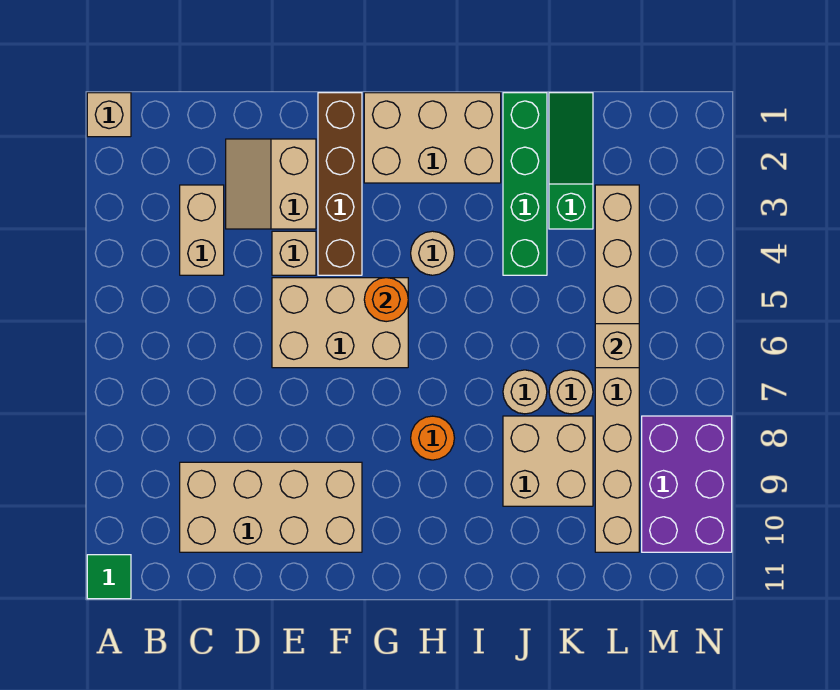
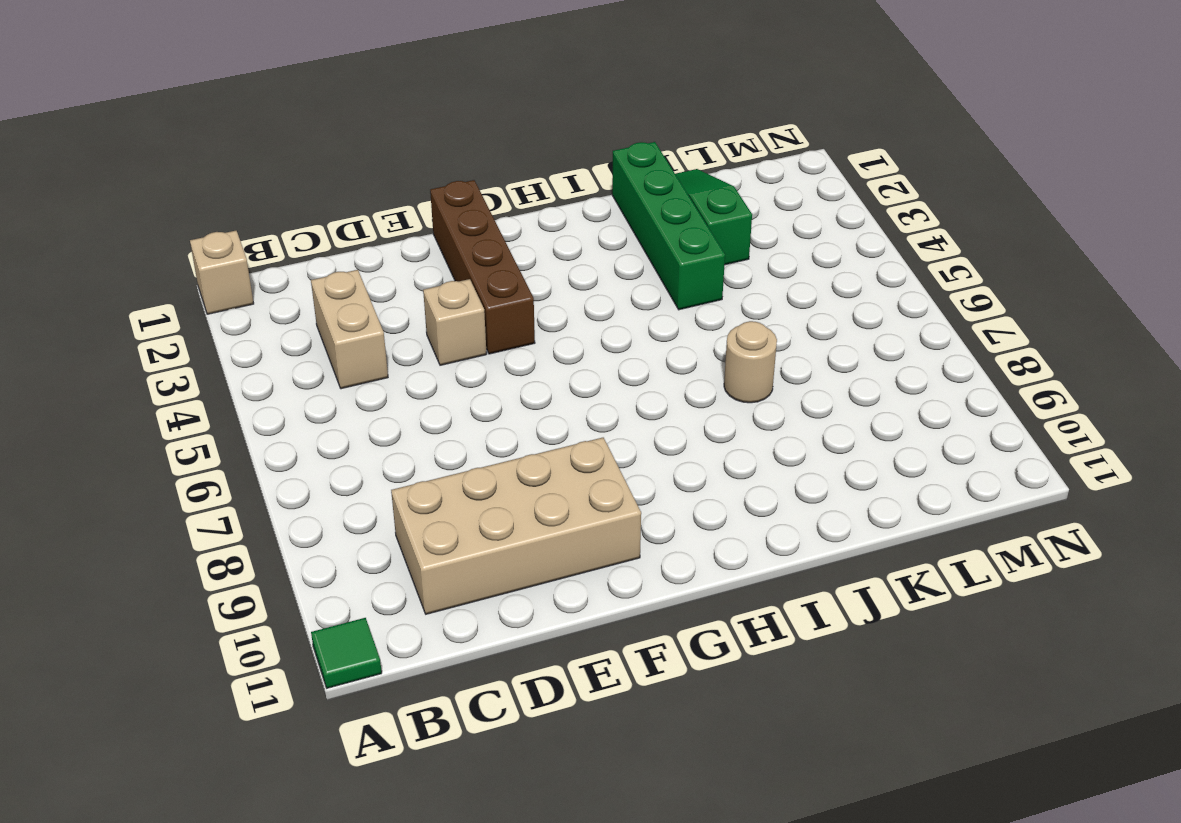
none -> tan 2x2 slope [226,139,316,229]
none -> tan 2x3 brick [272,278,408,368]
none -> tan 2x3 brick [364,93,501,183]

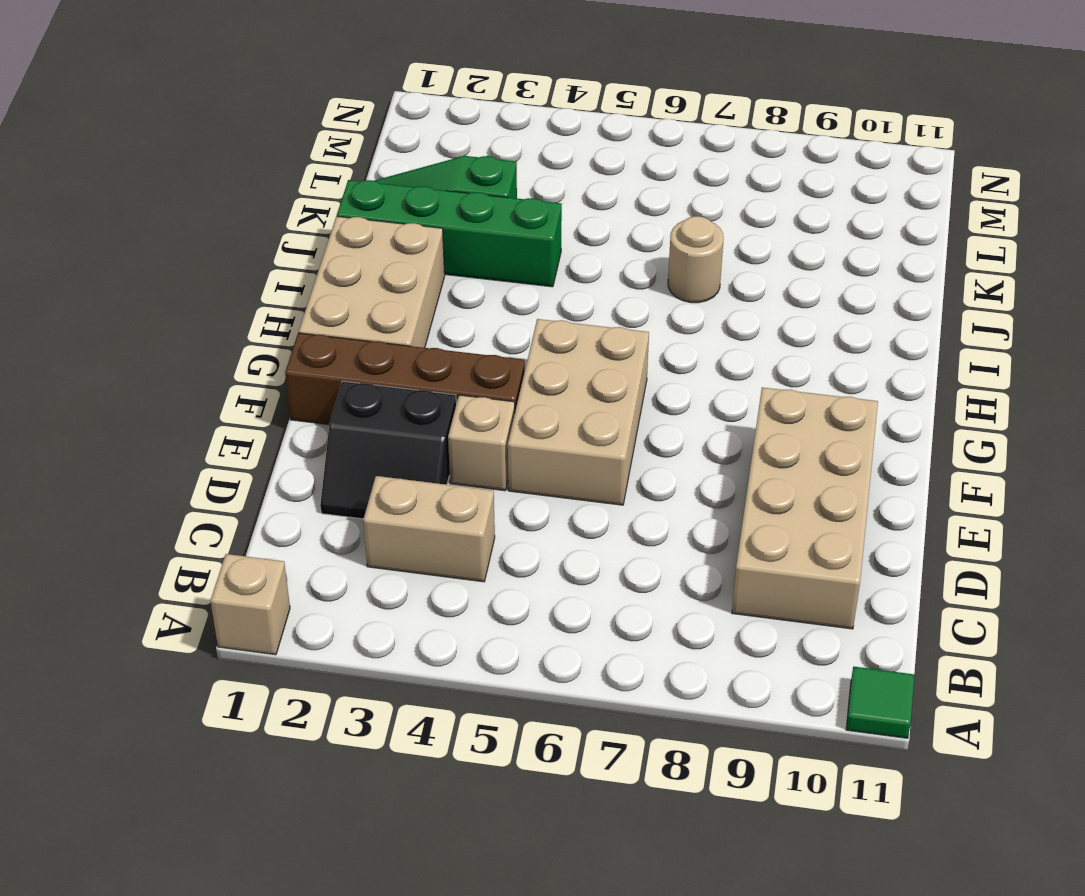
black 2x2 slope [320,381,456,519] -> tan 2x2 slope [226,139,316,229]
none -> tan 1x1 round brick [411,231,454,275]
none -> orange 1x1 round brick [411,416,454,460]
none -> tan 2x2 brick [503,416,593,506]

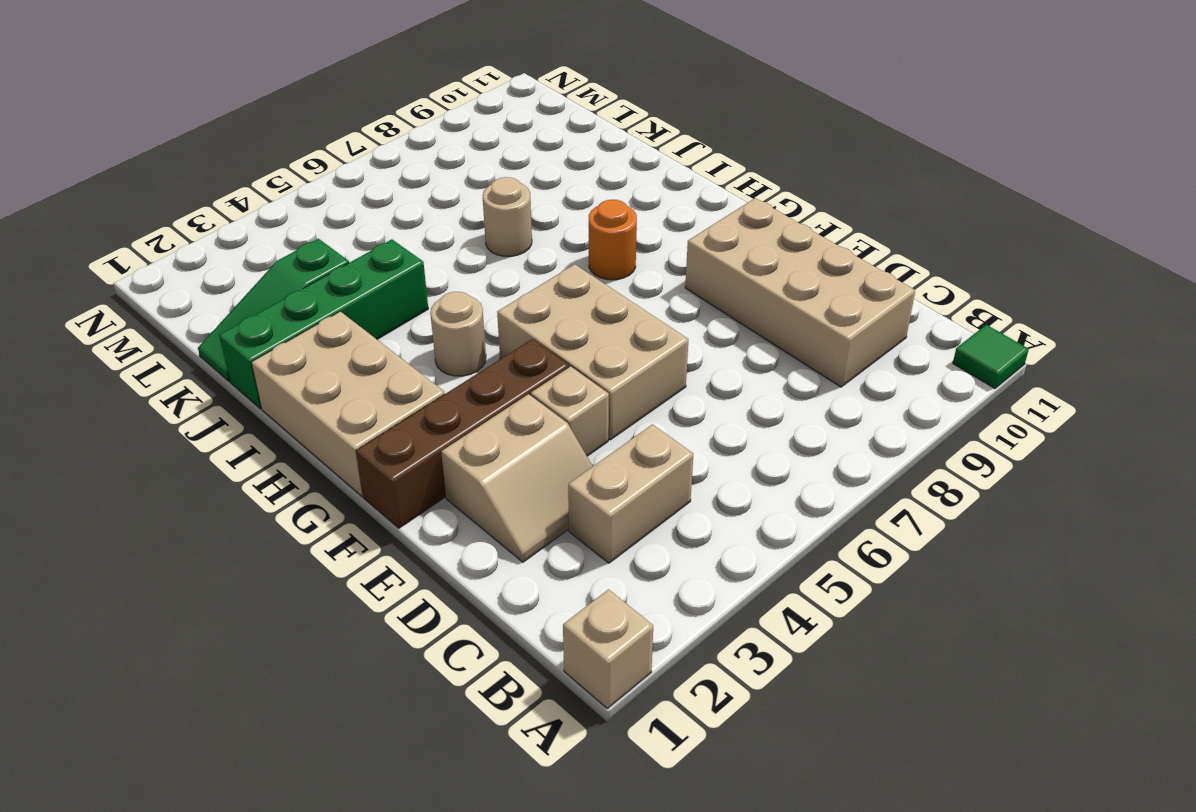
none -> tan 2x2 brick [503,416,593,506]
none -> tan 1x1 round brick [549,370,593,414]
none -> tan 1x8 brick [595,185,639,552]

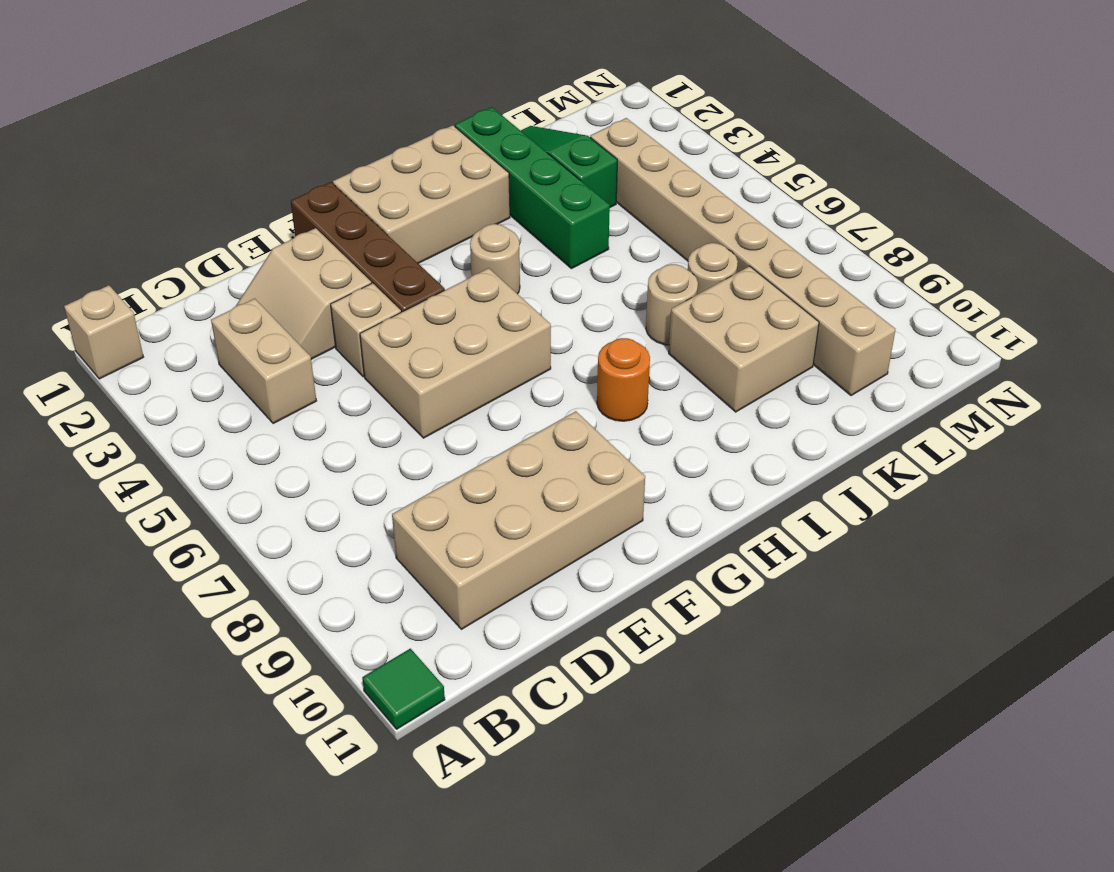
none -> purple 2x3 brick [642,416,732,552]
none -> orange 1x1 round brick [364,278,408,322]
none -> tan 1x1 brick [595,324,639,368]

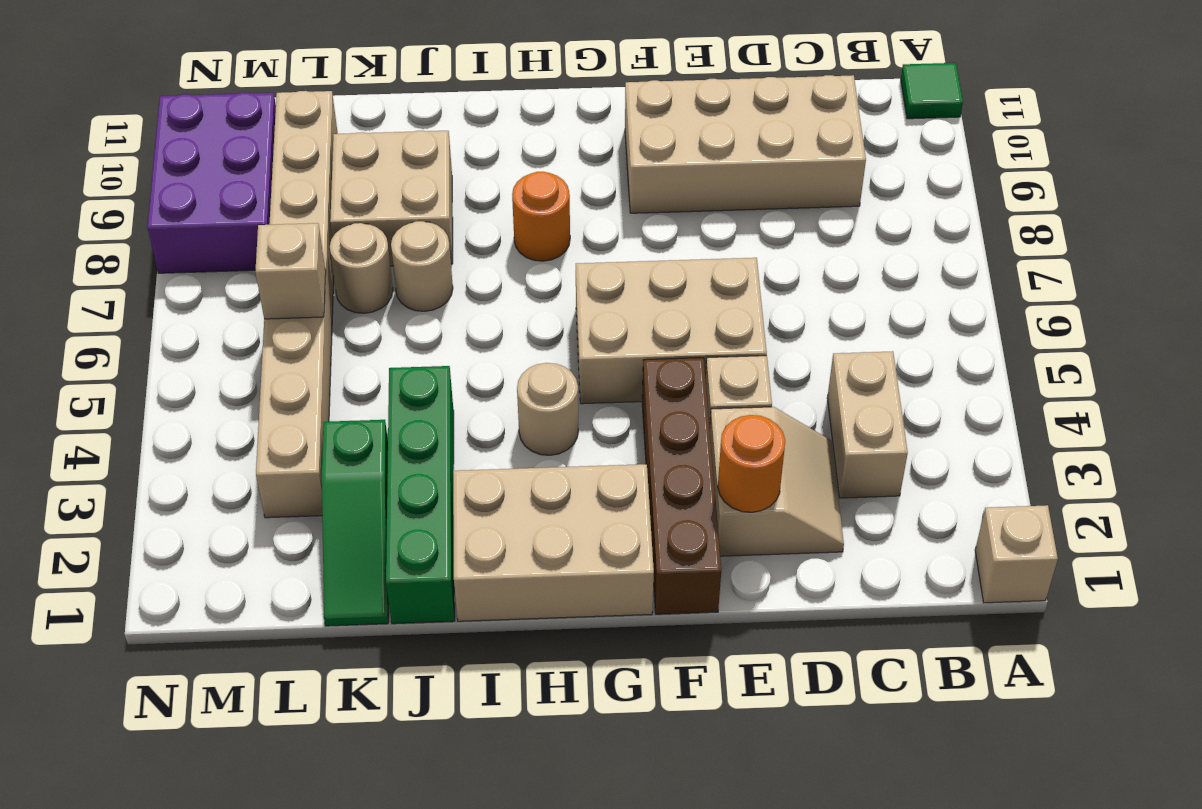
orange 1x1 round brick [718,415,785,512] -> orange 1x1 round brick moved to [364,278,408,322]

